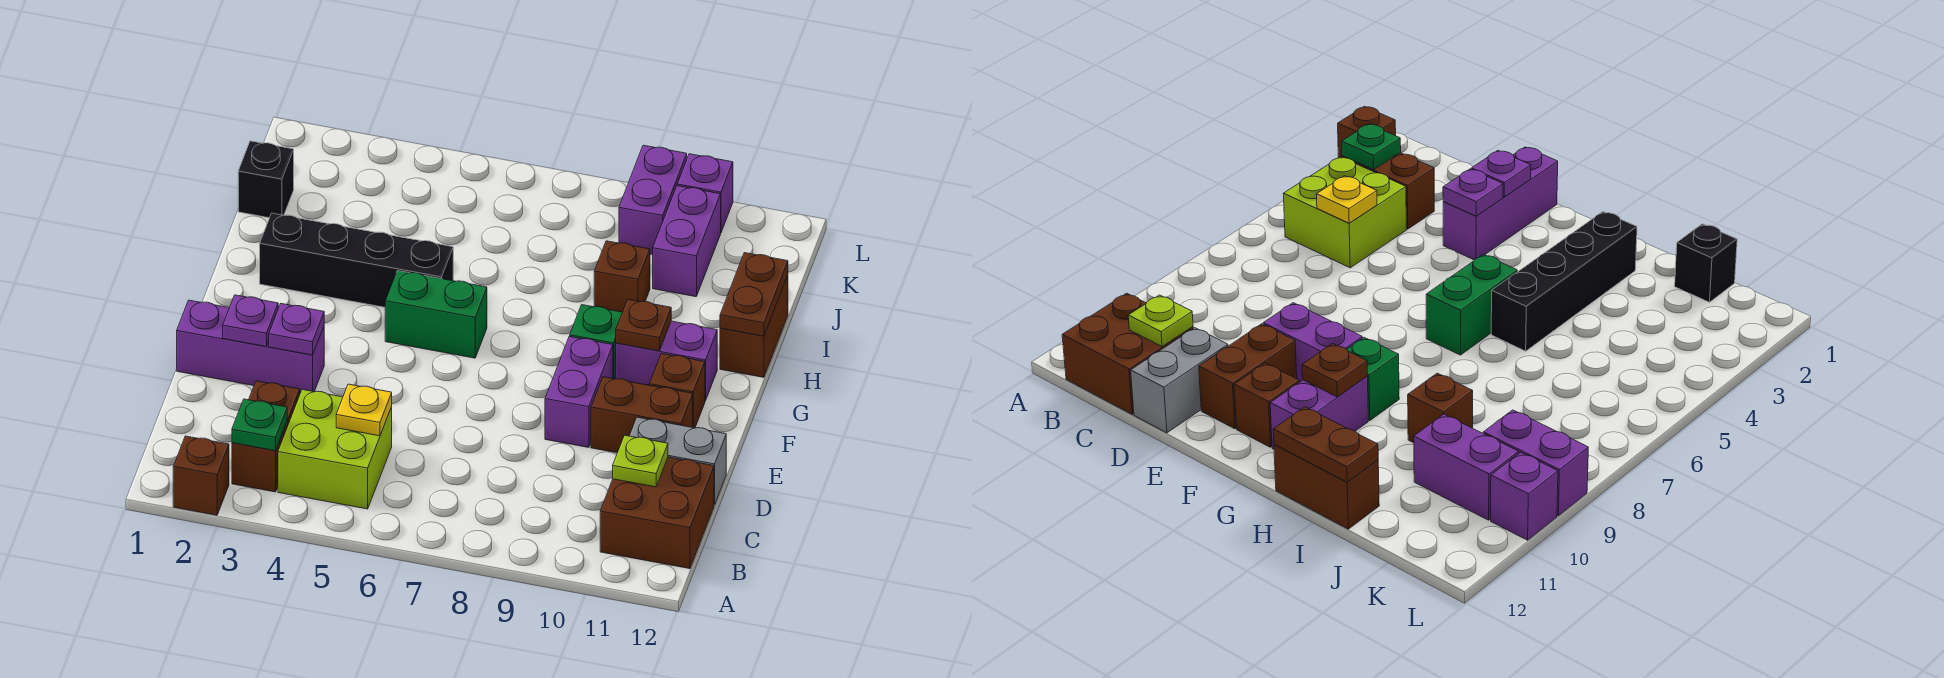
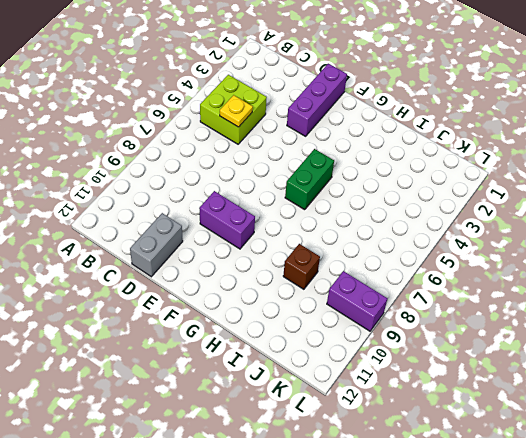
none -> brown 1x1 brick [173,436,229,515]
none -> brown 1x2 brick [232,381,300,492]
none -> brown 2x2 brick [600,457,714,569]

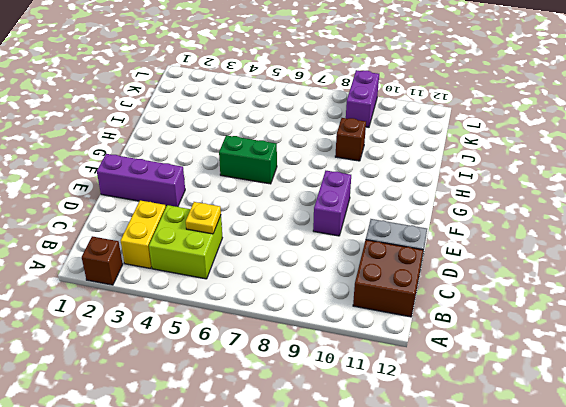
yellow 1x2 brick [121,200,166,269] -> brown 1x2 brick [232,381,300,492]
none -> brown 1x2 brick [591,377,693,453]
none -> brown 1x1 brick [649,354,705,428]
none -> green 1x1 brick [570,305,622,379]

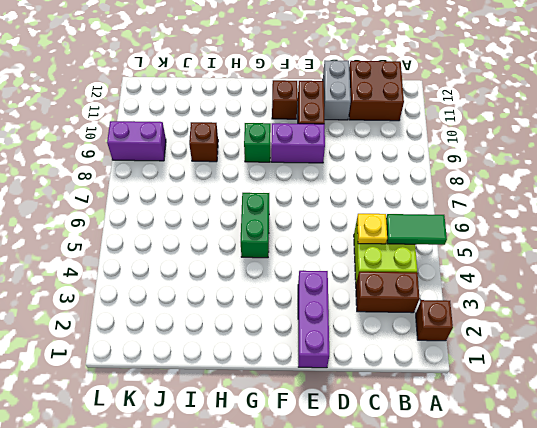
green 1x2 tile [386,214,447,245] -> none
none -> purple 1x2 brick [616,321,717,401]
none -> black 1x4 brick [260,213,453,307]
none -> brown 1x2 brick [720,275,788,377]

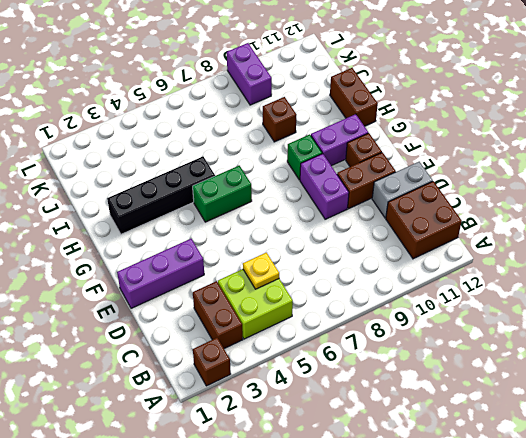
none -> black 1x1 brick [238,141,294,218]
none -> purple 1x2 brick [653,186,721,297]
none -> purple 1x1 brick [677,154,733,232]

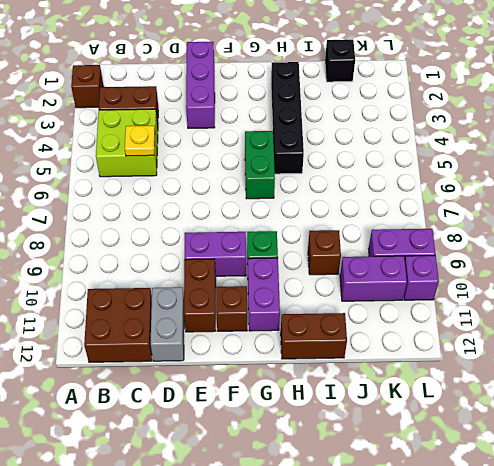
none -> green 1x1 plate [232,399,287,451]
none -> lime 1x1 plate [613,435,668,487]
none -> purple 1x1 plate [223,295,278,346]

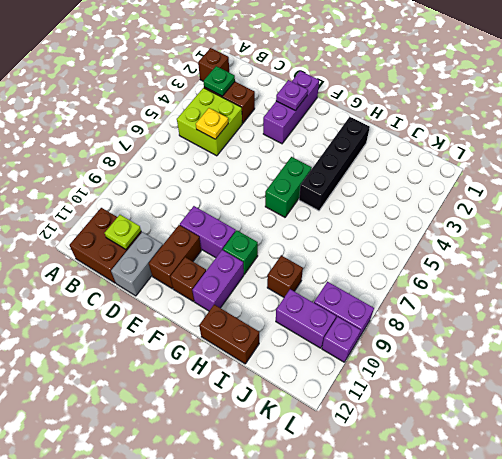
none -> black 1x1 brick [238,141,294,218]
none -> purple 1x1 plate [269,304,324,355]
none -> brown 1x1 plate [616,299,671,351]

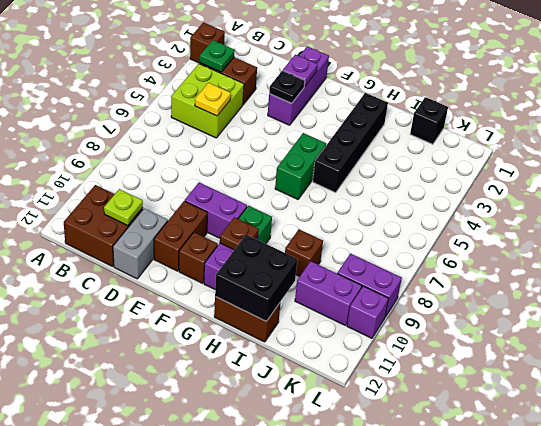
black 1x1 plate [269,71,305,103] -> purple 1x1 plate [269,304,324,355]
black 2x2 brick [215,235,298,321] -> brown 1x2 plate [720,253,788,336]

